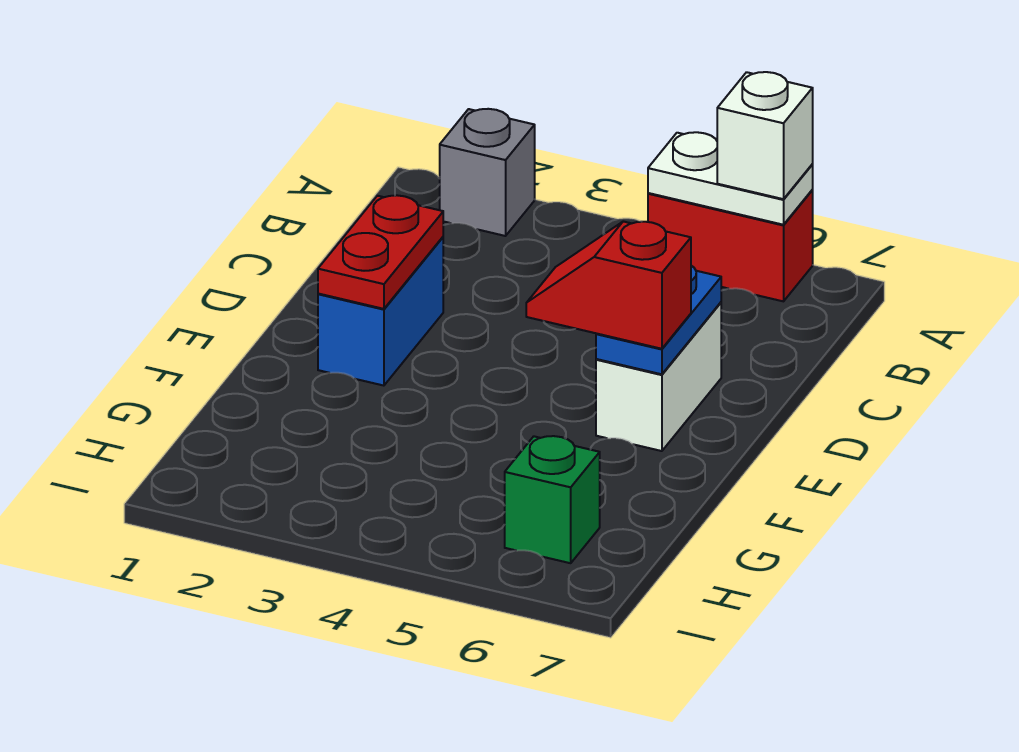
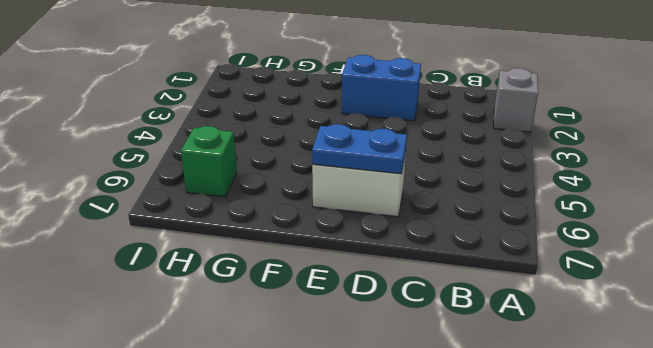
none -> red 1x2 brick [648,190,813,301]
none -> white 1x2 plate [648,132,813,225]

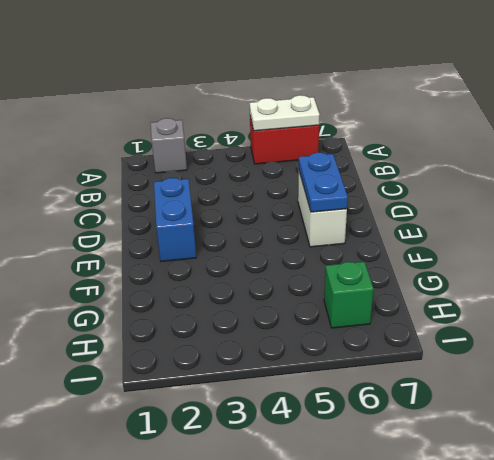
none -> red 1x2 plate [318,195,443,309]
none -> white 1x1 brick [717,72,813,199]

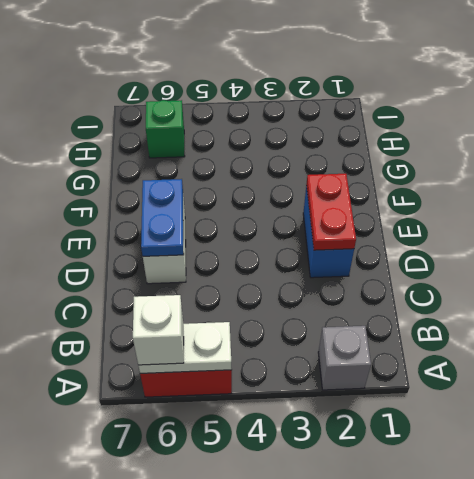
none -> red 1x2 slope [526,221,691,349]

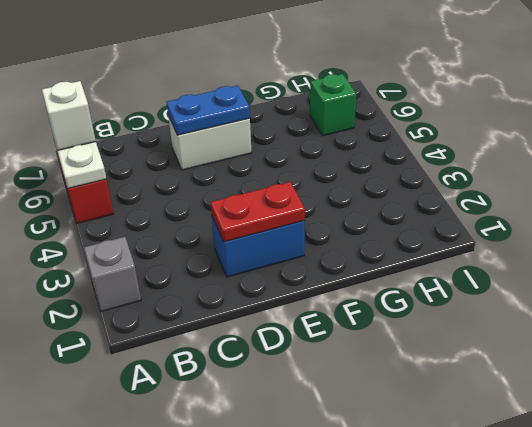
none -> red 1x2 slope [526,221,691,349]

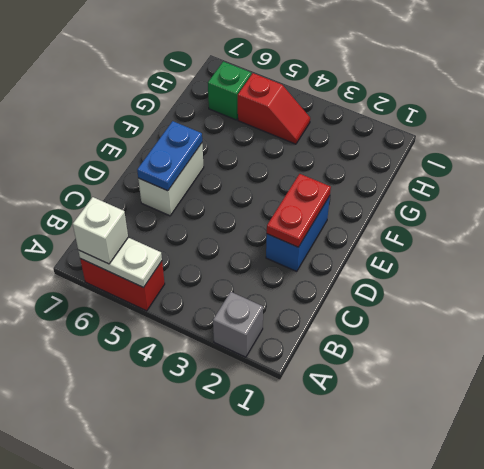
red 1x2 slope [238,73,310,144] -> red 1x2 slope moved to [526,221,691,349]

